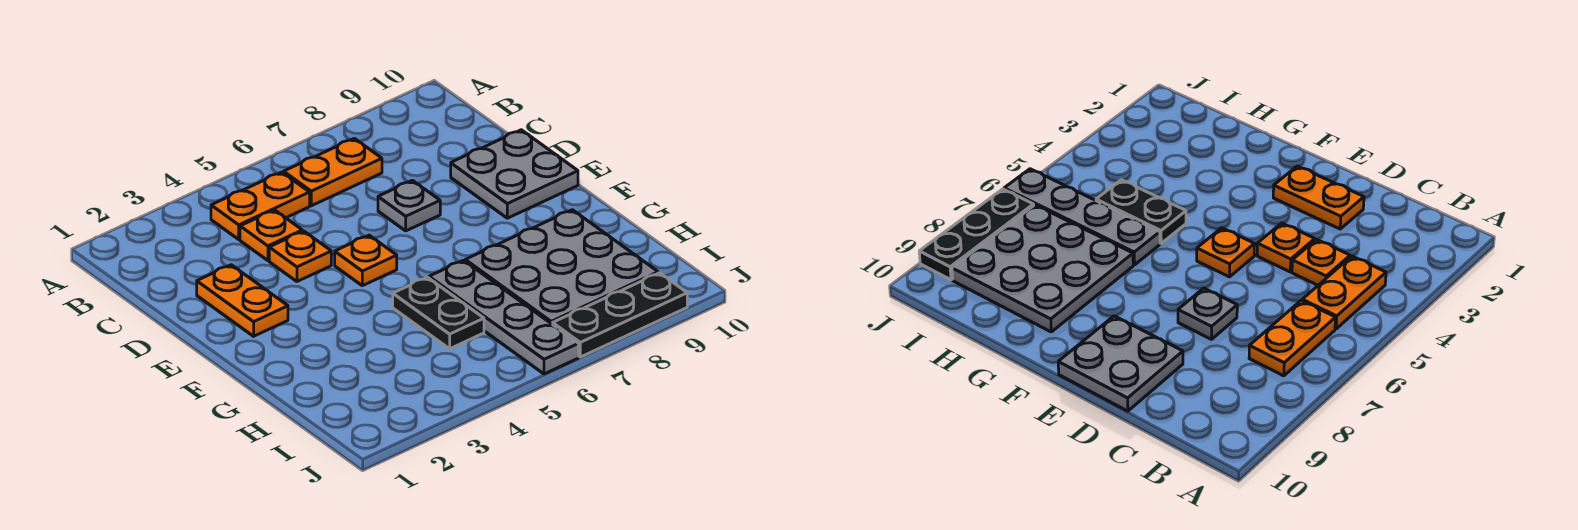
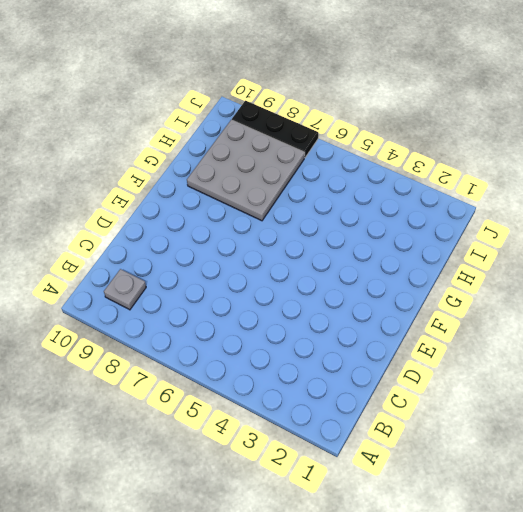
grey 1x1 plate [104,269,146,310] -> grey 1x1 plate moved to [378,181,440,231]
none -> orange 1x2 plate [211,172,310,239]
none -> orange 1x2 plate [284,138,382,206]
none -> orange 1x1 plate [240,210,302,260]

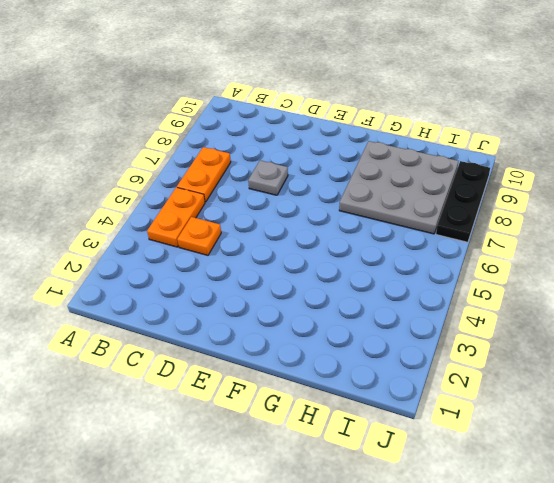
none -> orange 1x2 plate [197,265,288,336]
none -> orange 1x1 plate [269,231,331,281]
none -> grey 2x2 plate [451,130,578,218]

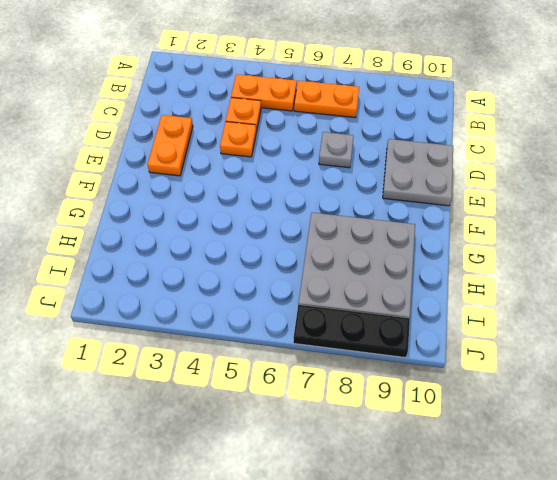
none -> orange 1x1 plate [335,235,397,286]
none -> black 1x2 plate [393,277,484,349]
none -> grey 1x4 plate [429,260,579,374]

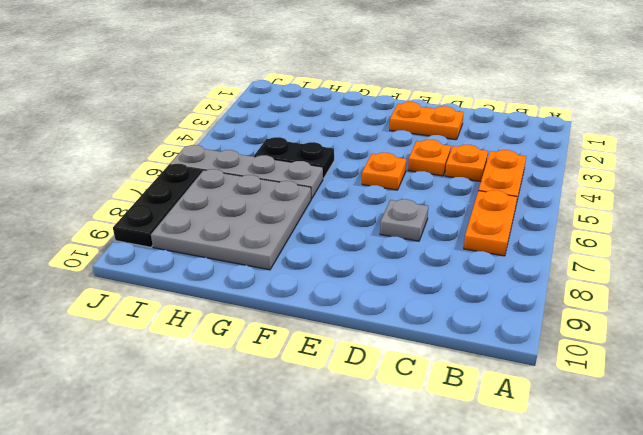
none -> grey 2x2 plate [451,130,578,218]

